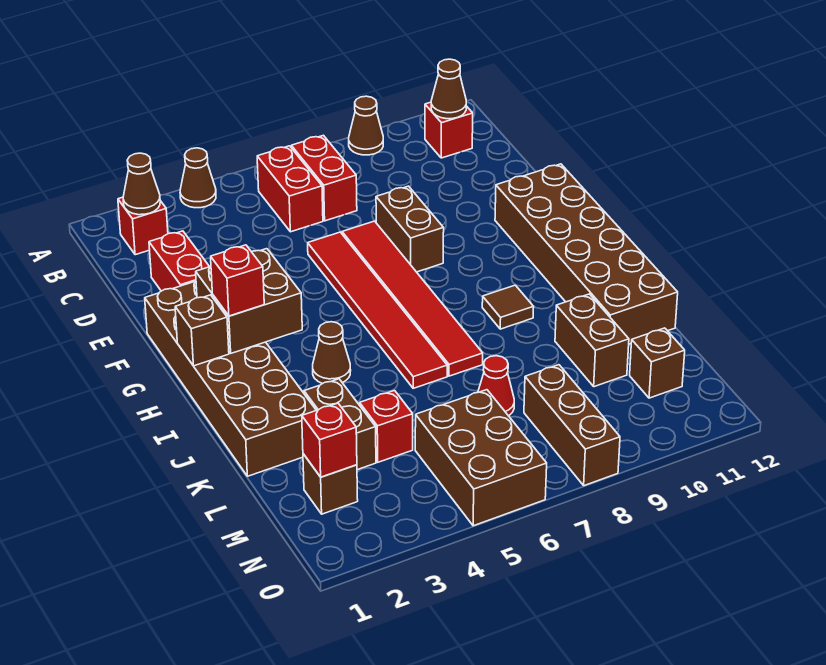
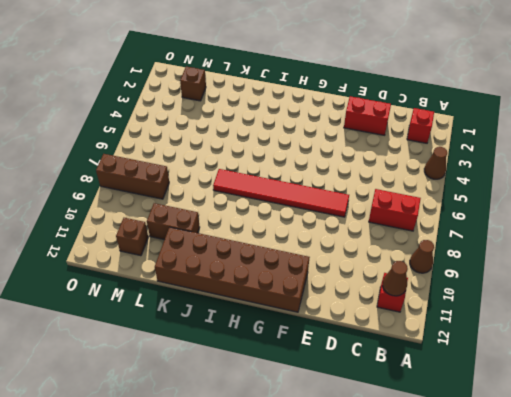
none -> red 1x2 brick [257,146,323,232]
none -> red 1x6 tile [308,232,447,388]
none -> brown 1x2 brick [376,186,444,272]

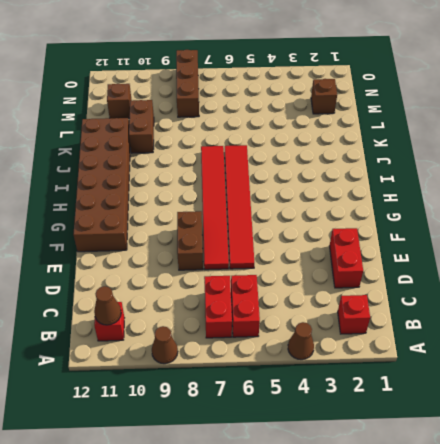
none -> brown 2x6 brick [145,281,316,476]
none -> brown 1x1 cone [313,322,351,384]
none -> brown 1x1 tile [482,285,534,329]

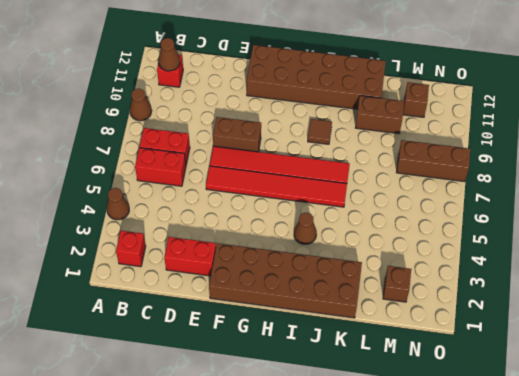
none -> brown 1x2 brick [304,379,376,470]
none -> red 1x1 brick [360,391,413,462]
none -> red 1x1 cone [478,356,514,416]

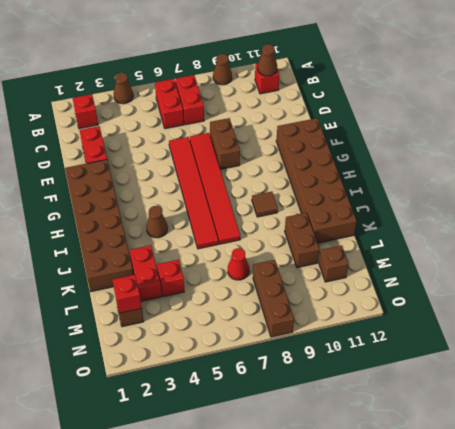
red 1x2 brick [129,245,162,301] -> brown 1x2 brick [304,379,376,470]
none -> brown 2x3 brick [415,390,547,526]
none -> brown 1x1 cone [123,153,160,215]
none -> brown 2x2 brick [196,249,302,353]

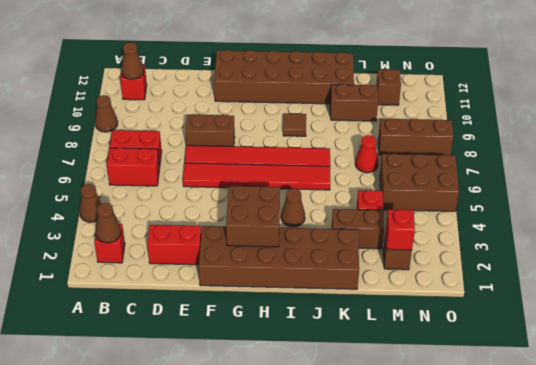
none -> brown 1x1 brick [175,295,229,366]
none -> red 1x1 brick [211,245,264,316]

